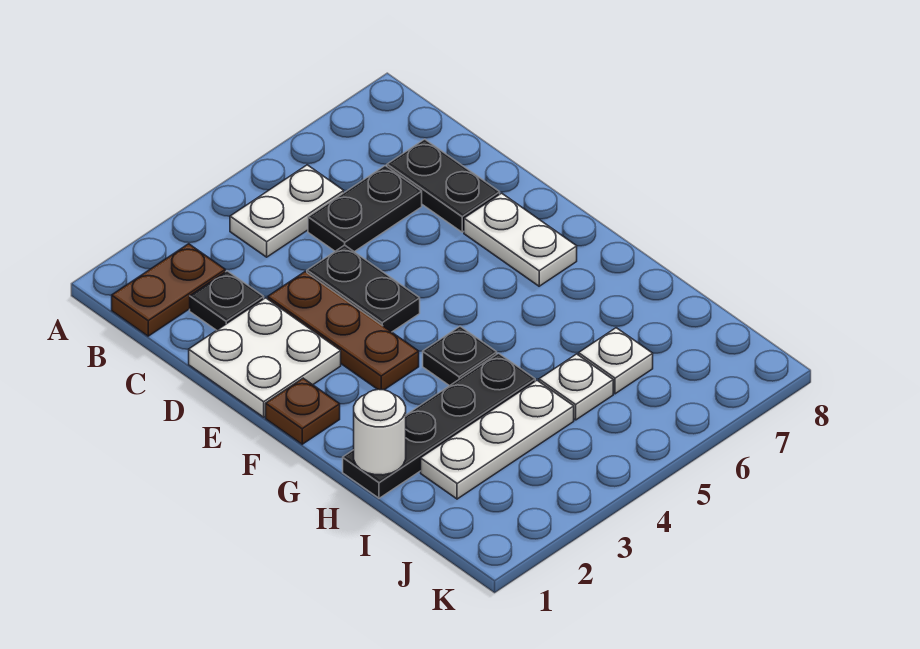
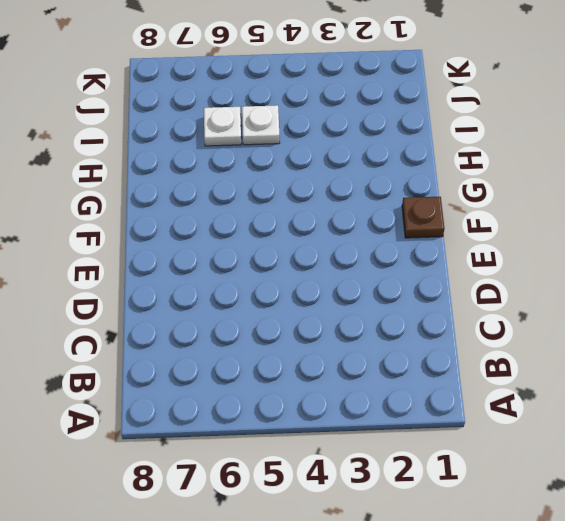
none -> brown 1x2 plate [112,244,225,336]
none -> white 1x2 plate [230,165,344,257]
none -> black 1x1 plate [190,271,264,330]

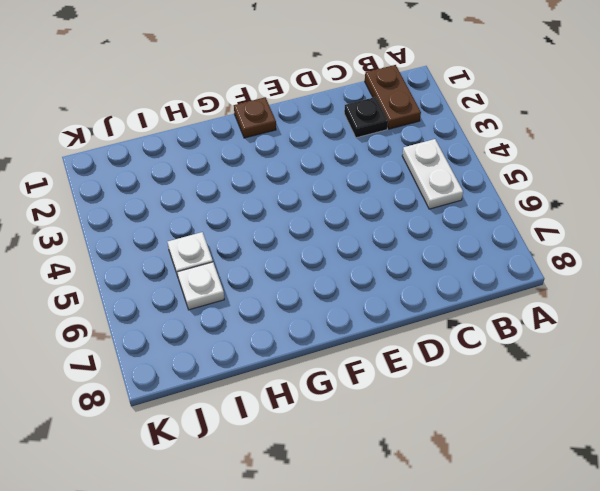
none -> black 1x2 plate [308,166,422,252]
none -> black 1x2 plate [387,139,500,232]
none -> white 2x2 plate [189,298,341,417]

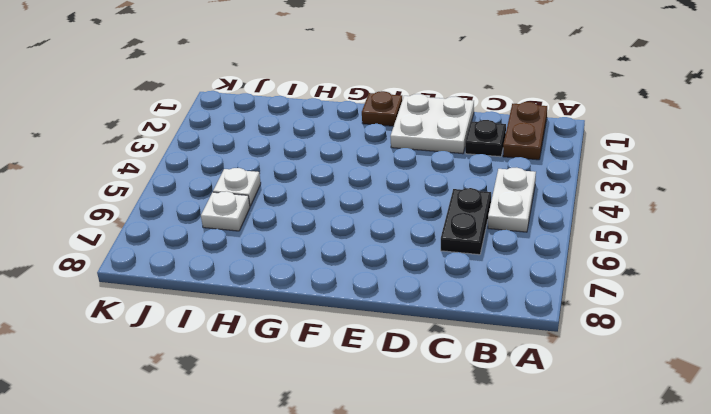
none -> black 1x2 plate [387,139,500,232]
none -> brown 1x3 plate [268,272,419,390]
none -> black 1x2 plate [307,245,420,332]

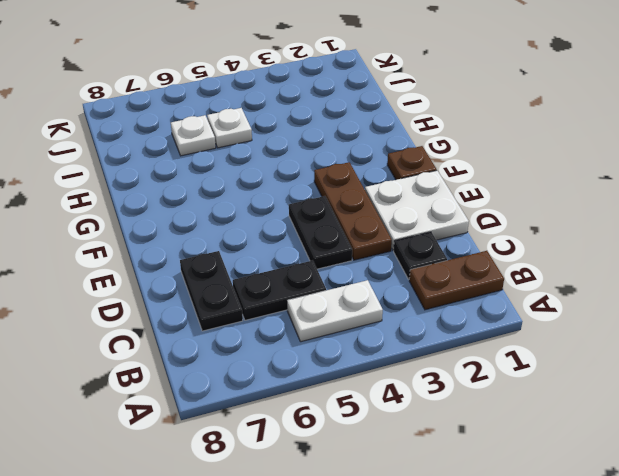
none -> white 1x2 plate [464,193,577,286]
none -> black 1x1 plate [423,326,497,386]
none -> black 1x4 plate [343,353,535,498]

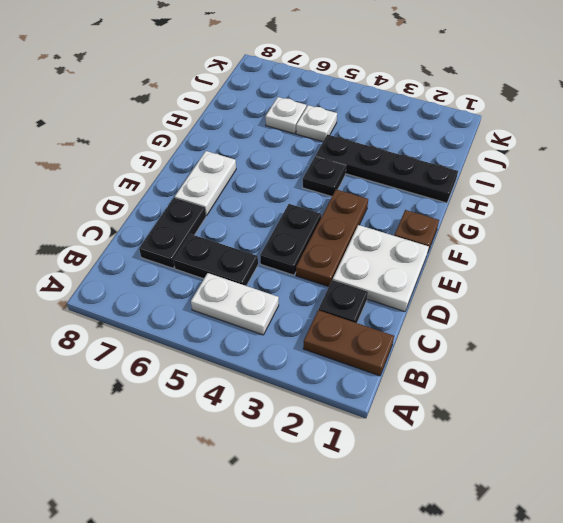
none -> white 1x3 plate [421,380,574,499]
none -> white 1x1 round brick [354,389,406,475]

